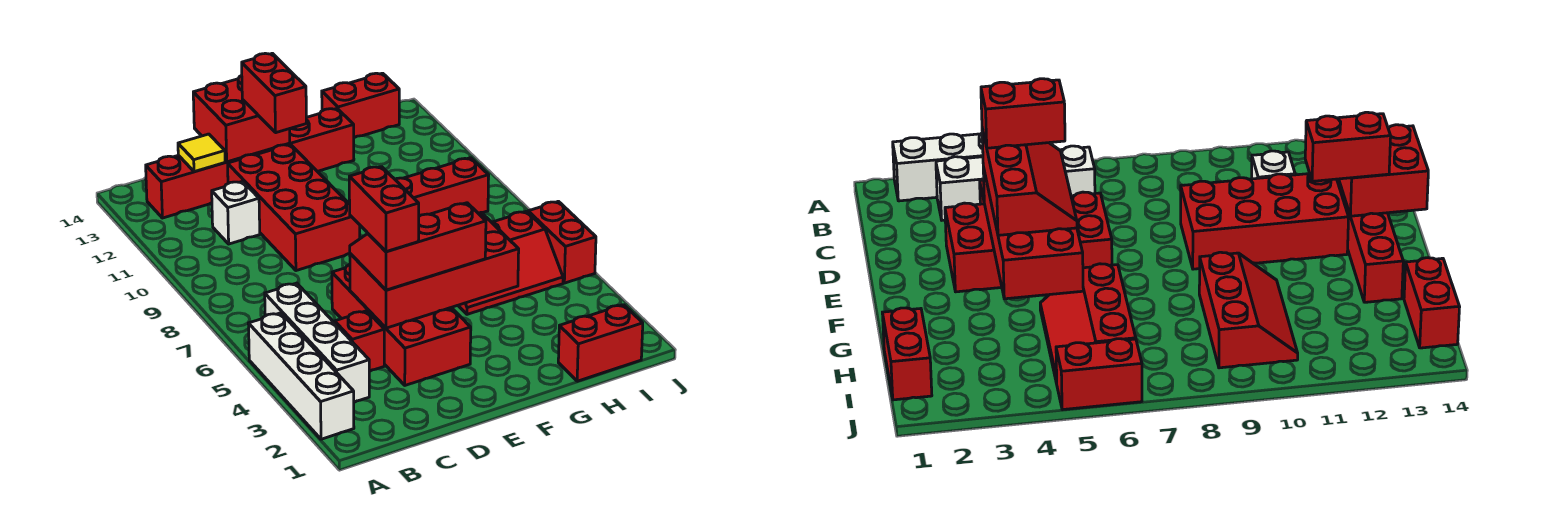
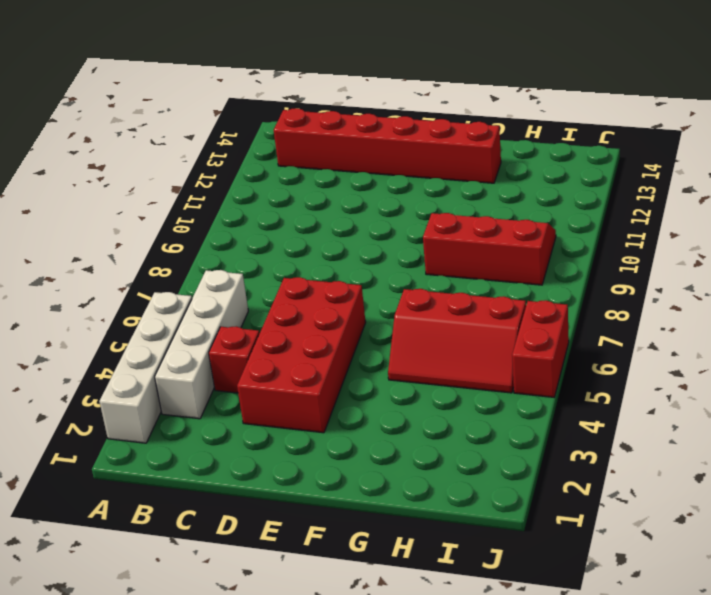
none -> white 1x1 brick [212,181,260,244]
none -> red 2x4 brick [228,145,360,271]
none -> red 1x2 brick [558,305,643,381]

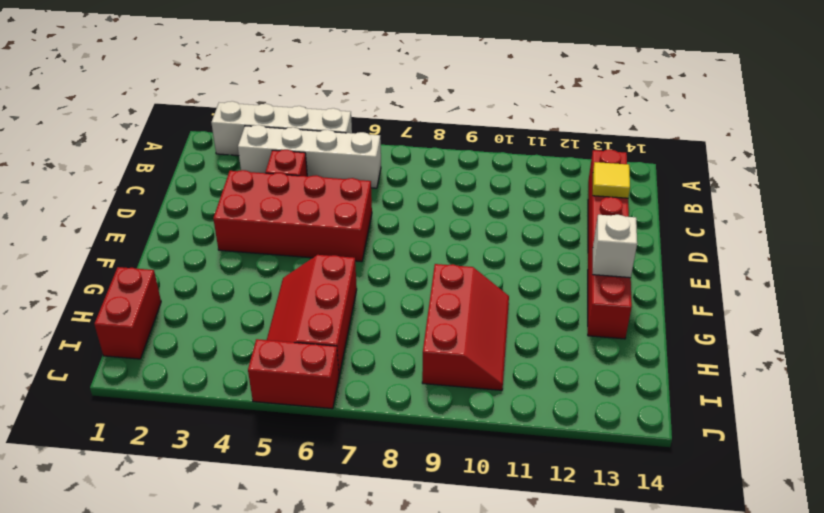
white 1x1 brick [593,215,637,278] -> white 1x1 brick moved to [212,181,260,244]
none -> red 2x4 brick [228,145,360,271]
none -> red 1x2 brick [322,73,399,138]
none -> red 2x4 brick [350,213,519,328]

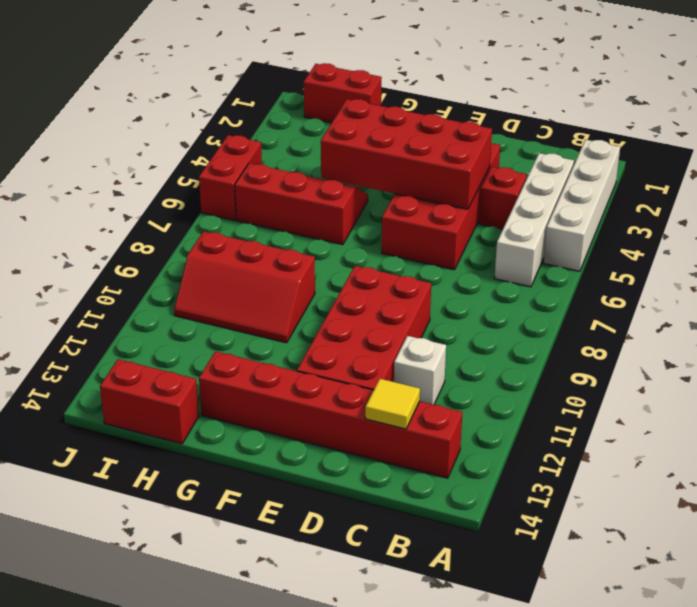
none -> red 2x2 brick [193,76,290,162]
none -> red 2x3 slope [350,203,486,290]
none -> red 1x2 brick [242,53,306,133]

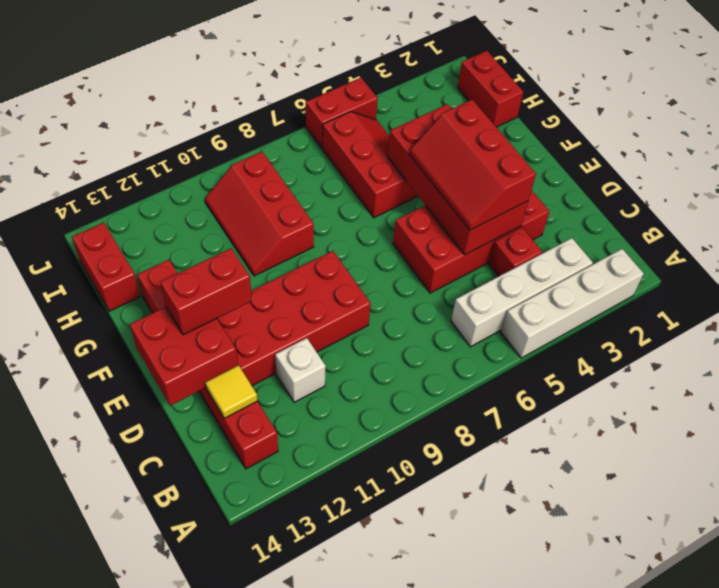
none -> red 1x2 brick [349,167,419,252]

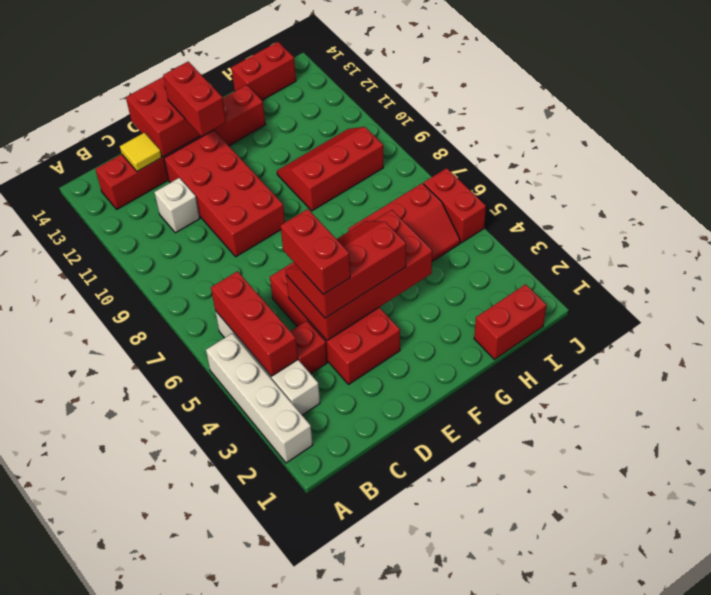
red 1x3 brick [211,271,298,376] -> none

